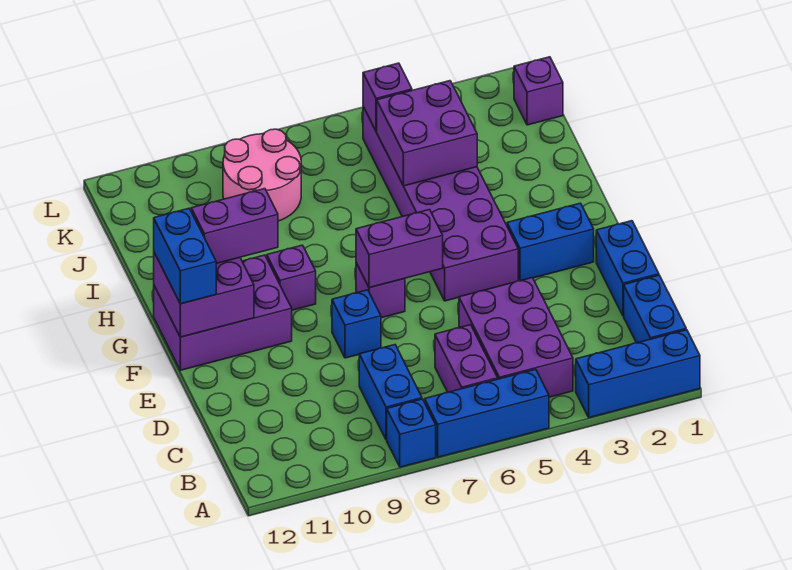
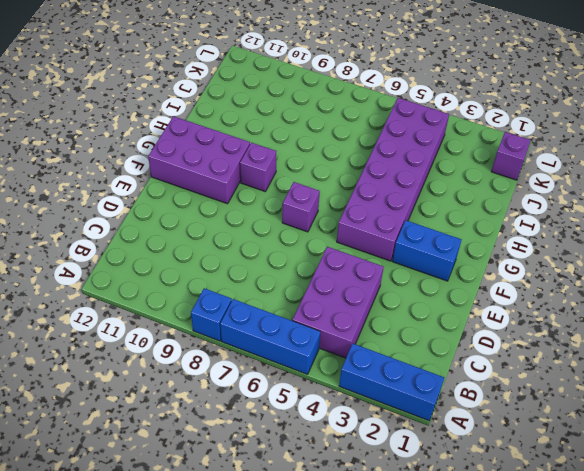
none -> blue 1x2 brick [624,275,686,343]
none -> purple 1x2 brick [435,325,498,392]
none -> blue 1x2 brick [359,345,422,440]

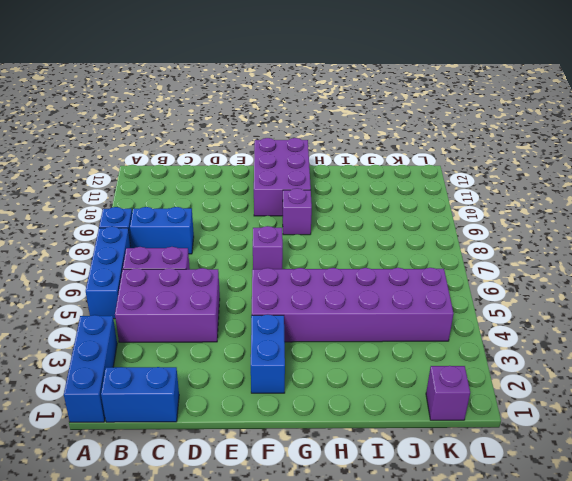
none -> blue 1x2 brick [596,221,659,316]
none -> blue 1x1 brick [332,290,381,358]
none -> pink 2x2 round brick [223,129,301,221]

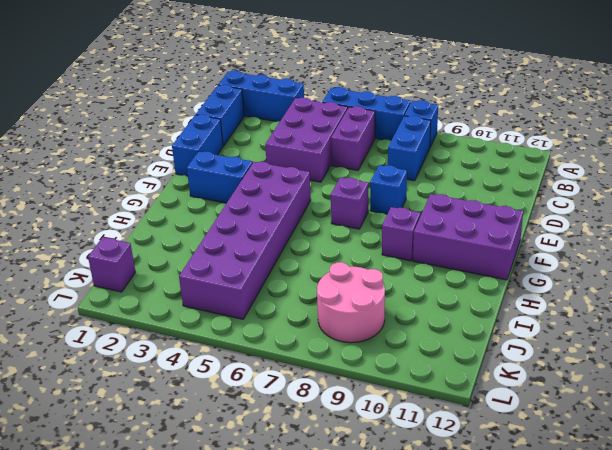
none -> purple 1x2 brick [356,210,443,288]
none -> purple 2x2 brick [154,253,254,337]
none -> purple 2x2 brick [377,81,477,186]

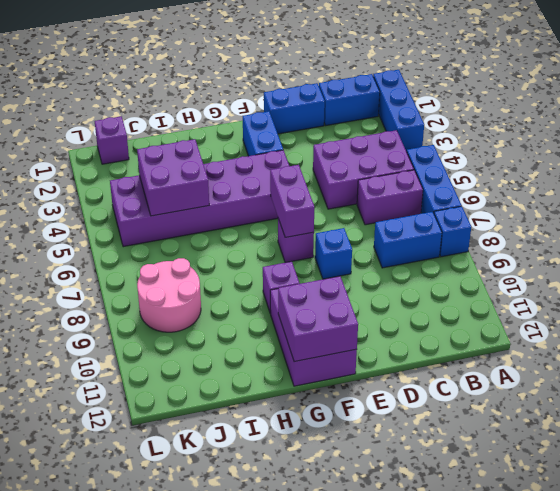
none -> purple 1x1 brick [363,63,412,131]
none -> blue 1x2 brick [154,208,216,304]
none -> purple 1x2 brick [191,189,278,264]

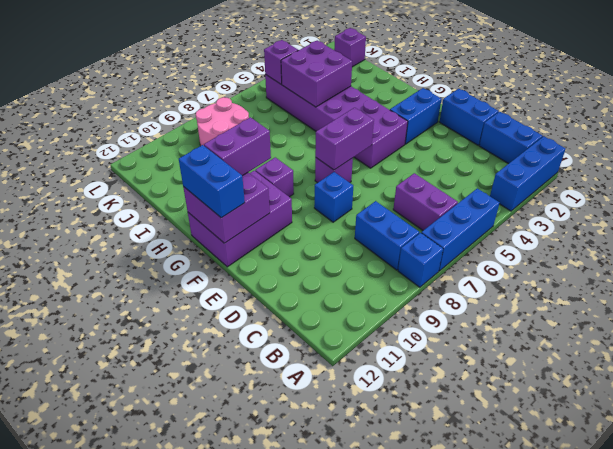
none -> purple 2x3 brick [459,278,573,397]

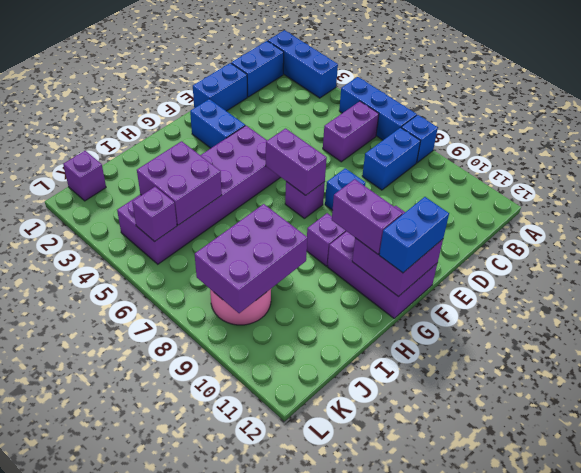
purple 2x3 brick [195,204,307,313] -> purple 2x3 brick moved to [459,278,573,397]

